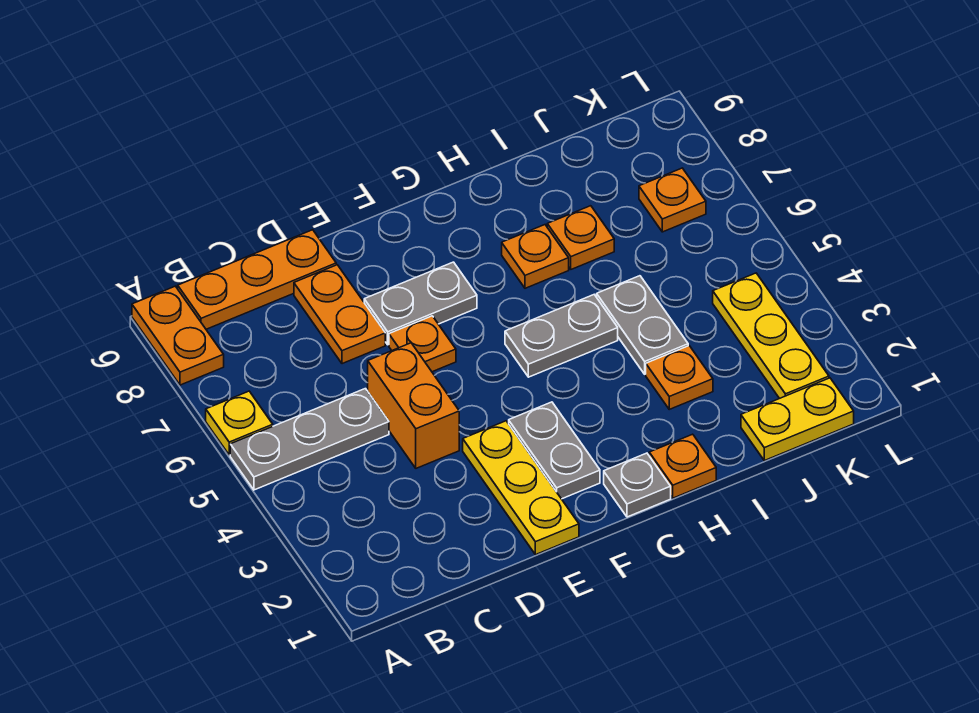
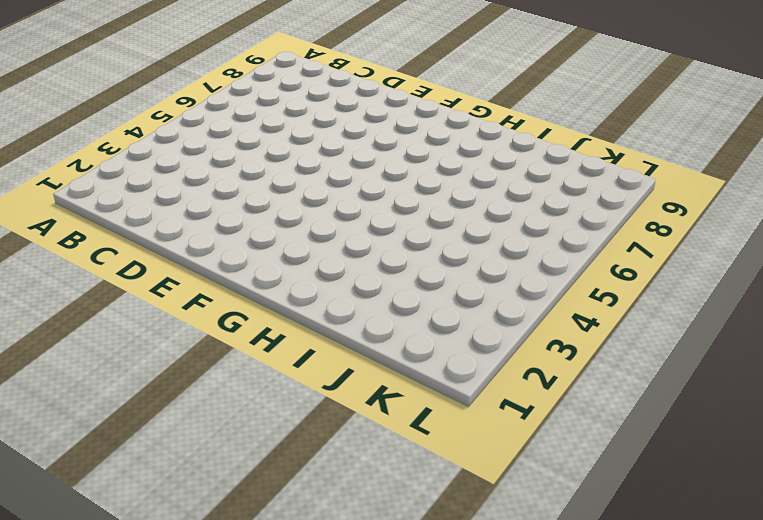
none -> grey 1x3 plate [230,389,389,490]
none -> yellow 1x1 plate [206,391,273,455]
none -> orange 1x2 plate [132,286,224,385]

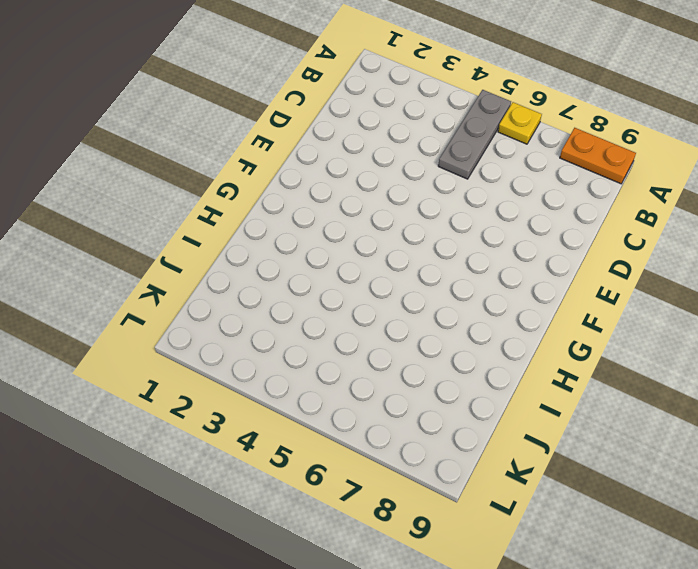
none -> orange 1x3 plate [178,230,336,329]
none -> orange 1x2 brick [368,343,459,468]
none -> orange 1x2 plate [294,265,385,364]

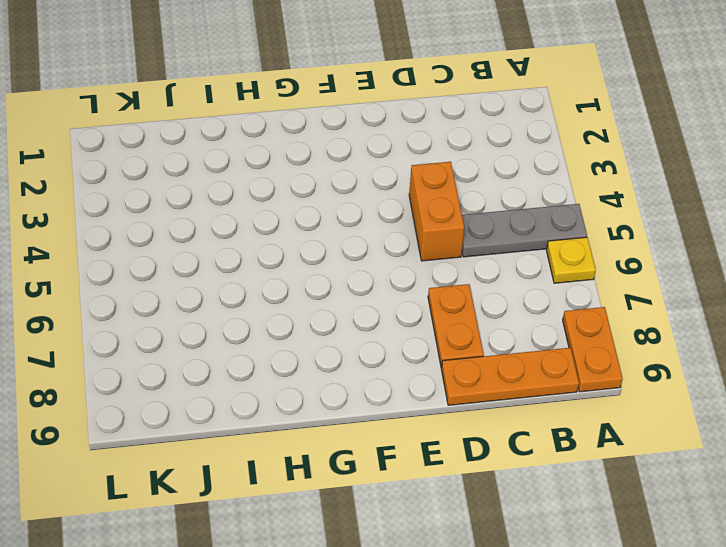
none -> yellow 1x3 plate [463,421,579,555]
none -> orange 1x1 plate [389,316,456,372]
none -> grey 1x2 plate [364,262,477,345]

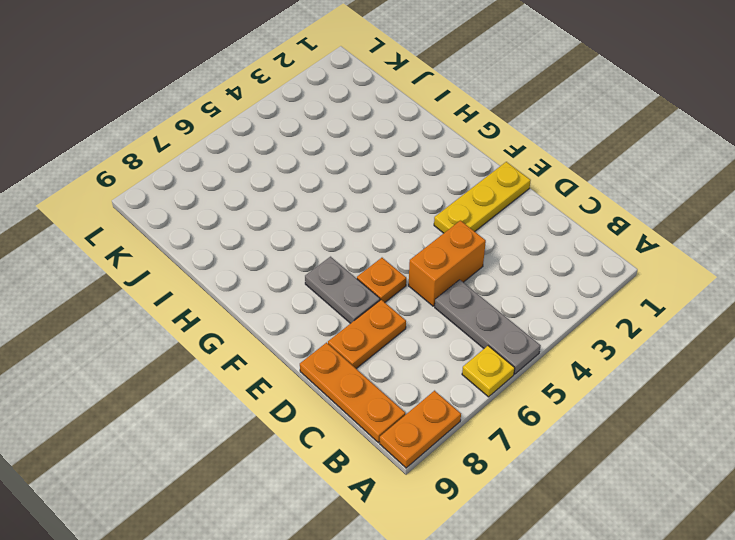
none -> grey 1x2 plate [509,402,600,499]
none -> grey 1x1 plate [604,453,671,517]
none -> grey 1x2 plate [505,295,618,377]

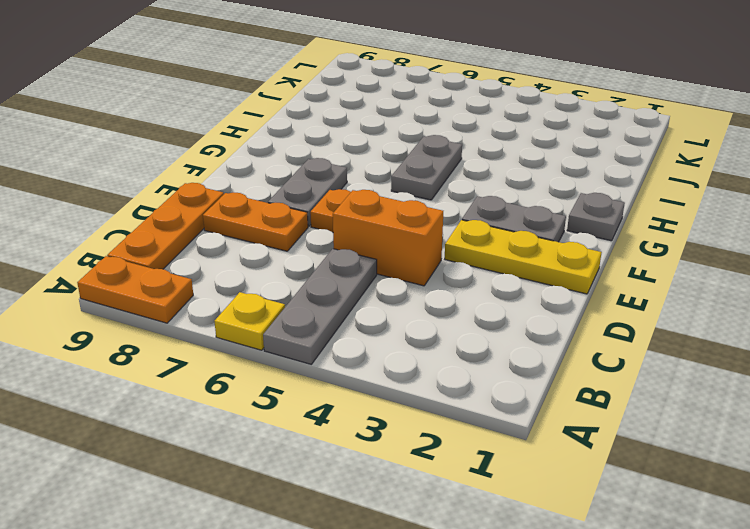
none -> orange 1x1 plate [649,434,716,498]
none -> orange 1x1 plate [502,225,569,288]
none -> orange 1x1 plate [646,346,713,409]

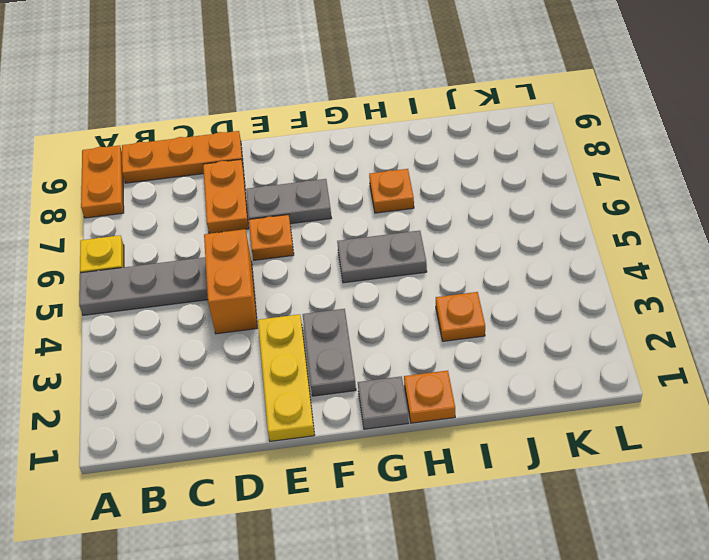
none -> grey 1x2 plate [597,276,688,374]
none -> orange 1x1 plate [547,206,614,269]
none -> yellow 1x2 plate [741,378,854,461]

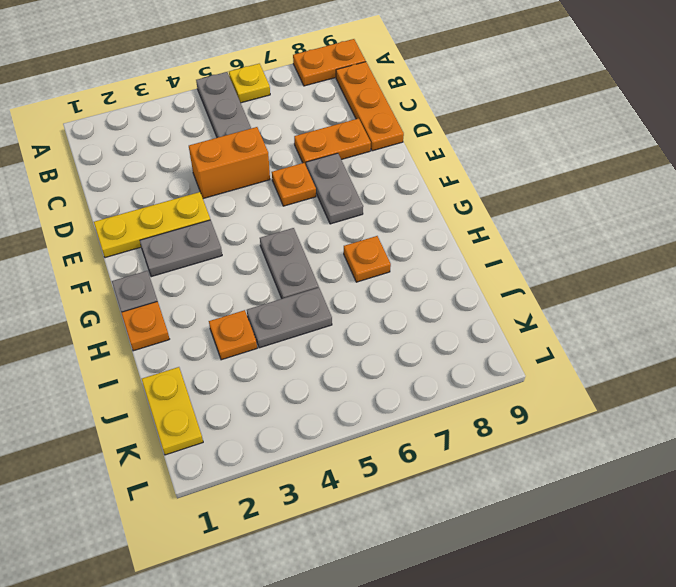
none -> orange 1x1 plate [547,206,614,269]
none -> yellow 1x3 plate [713,273,829,398]
none -> orange 1x1 plate [639,168,706,232]

